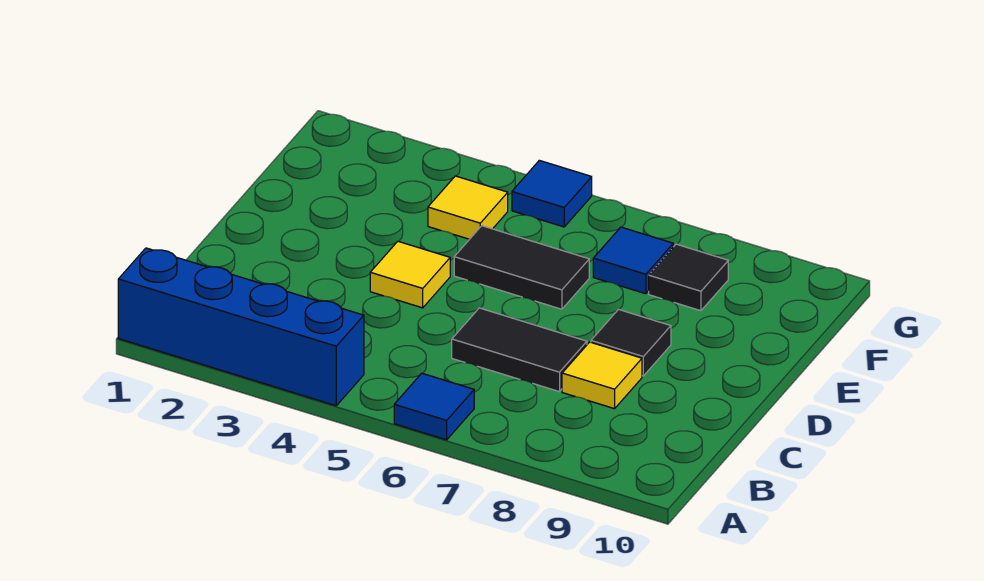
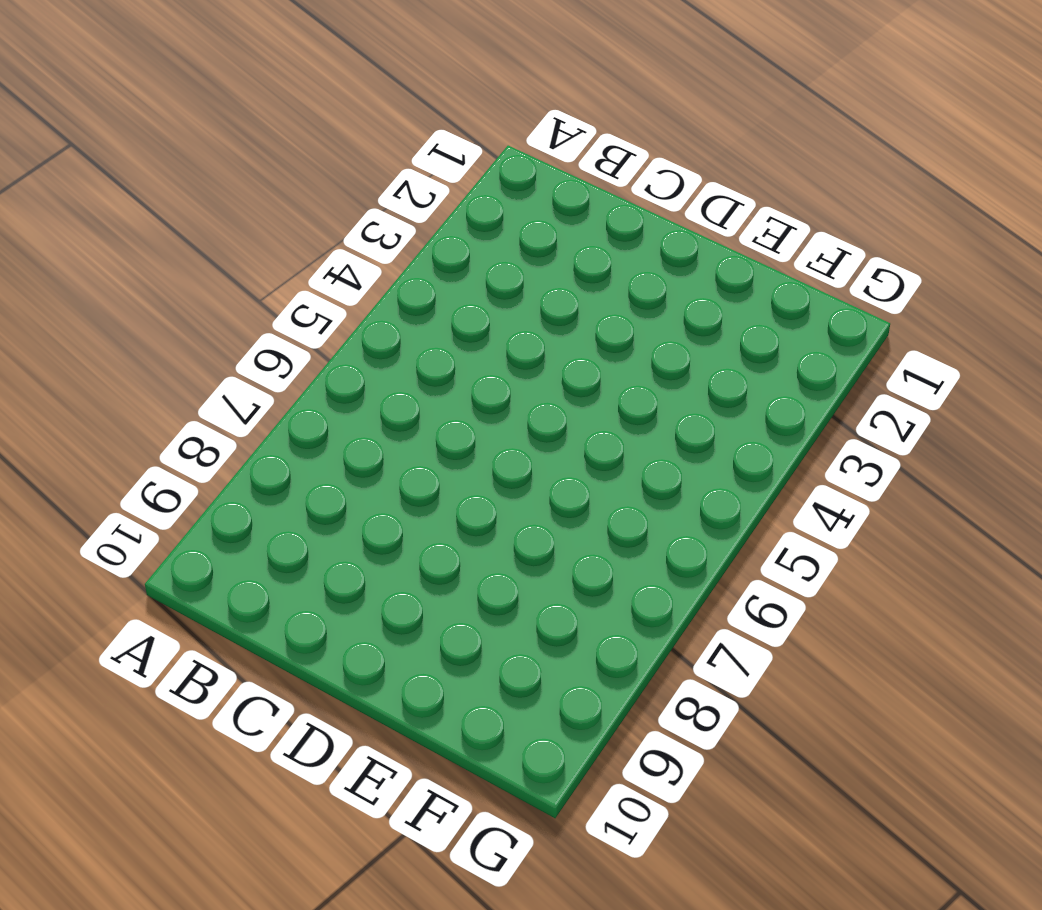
none -> blue 1x4 brick [118,248,364,406]
none -> blue 1x1 tile [394,373,474,440]

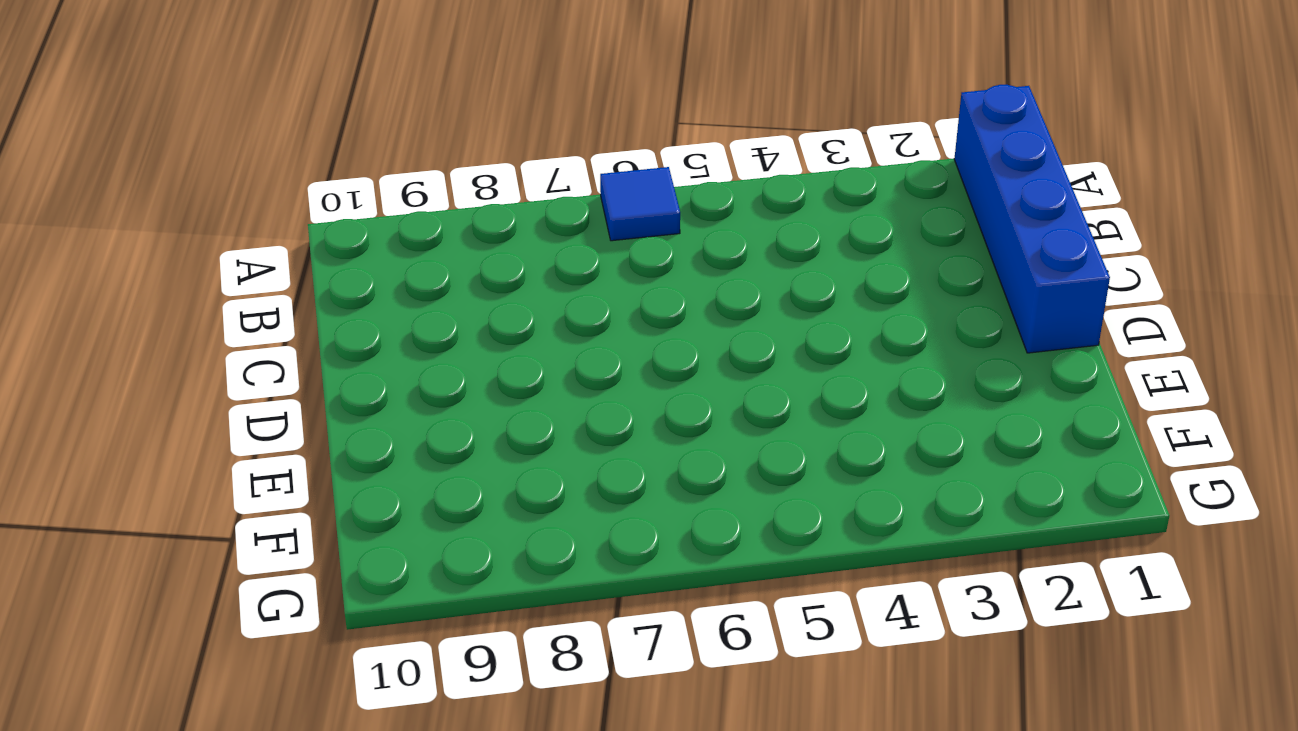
blue 1x4 brick [954,85,1110,353] -> blue 1x4 brick turned to [118,248,364,406]
none -> black 1x2 tile [452,308,587,392]
none -> yellow 1x1 tile [562,342,642,409]

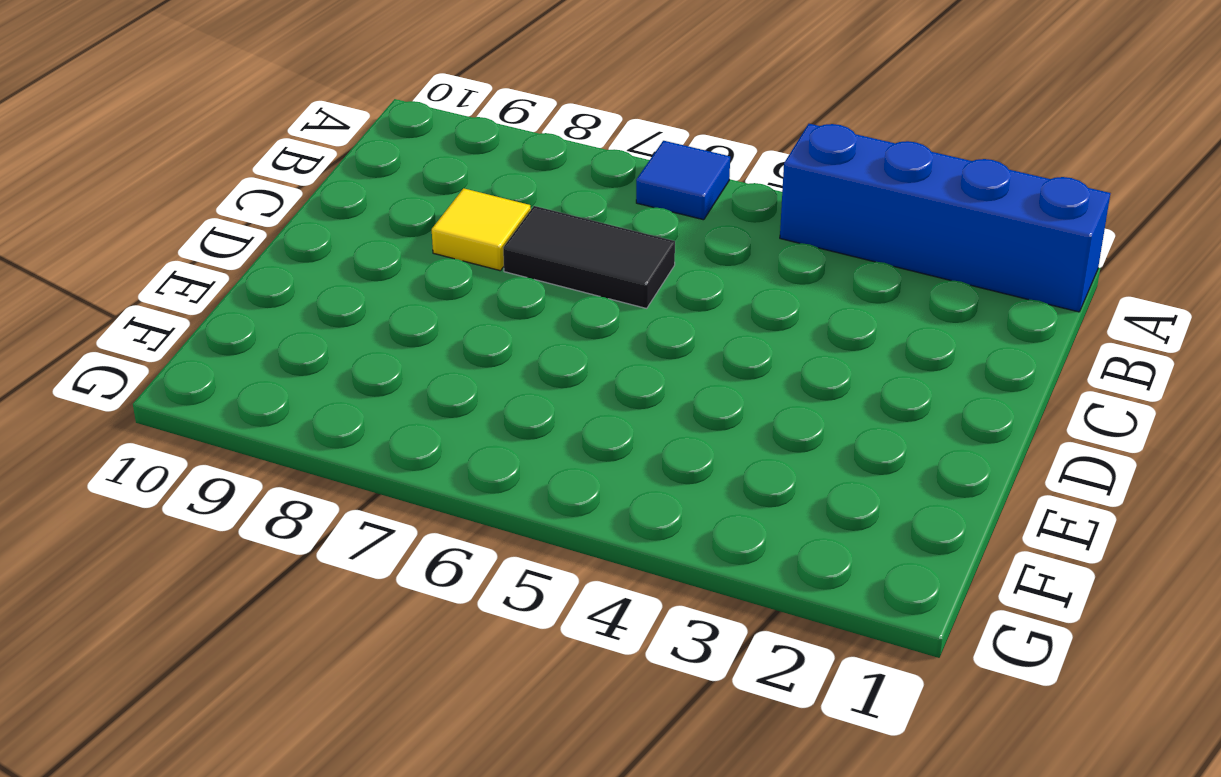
none -> yellow 1x1 tile [370,241,450,308]
none -> black 1x1 tile [591,310,671,376]

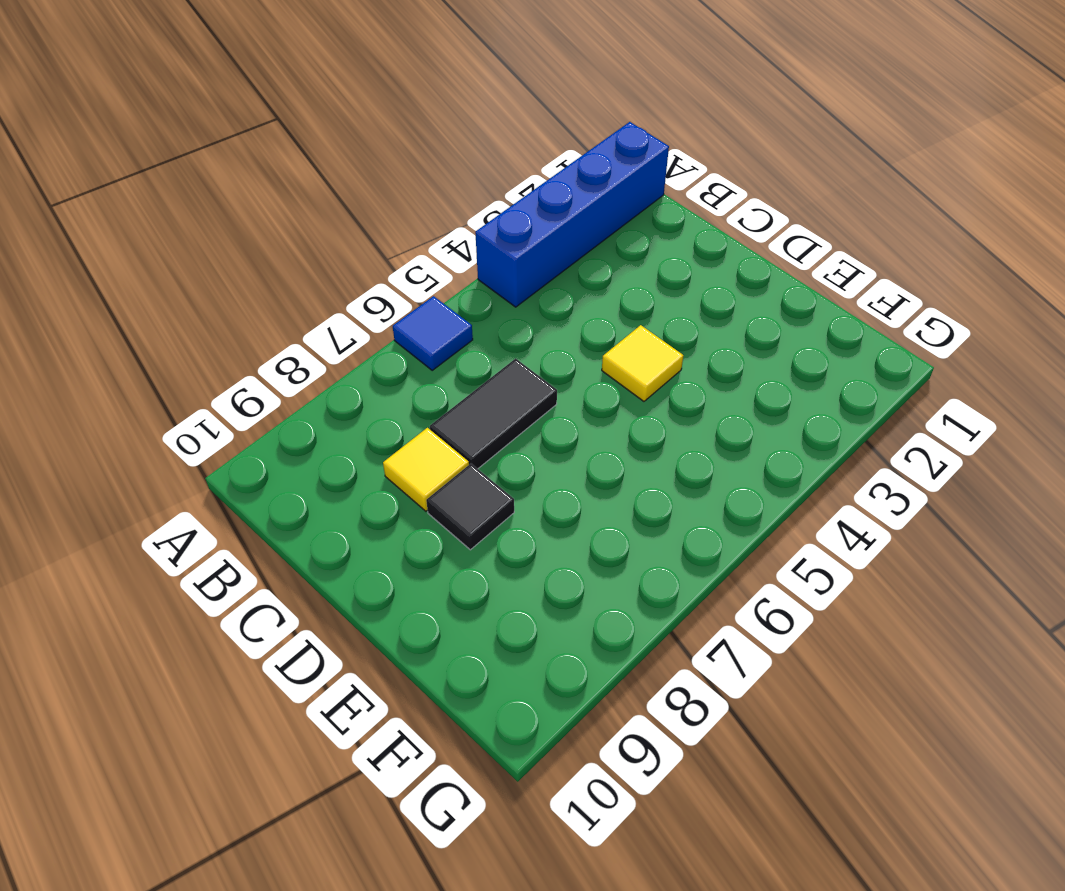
none -> black 1x2 tile [454,226,589,309]
none -> yellow 1x1 tile [428,176,508,239]

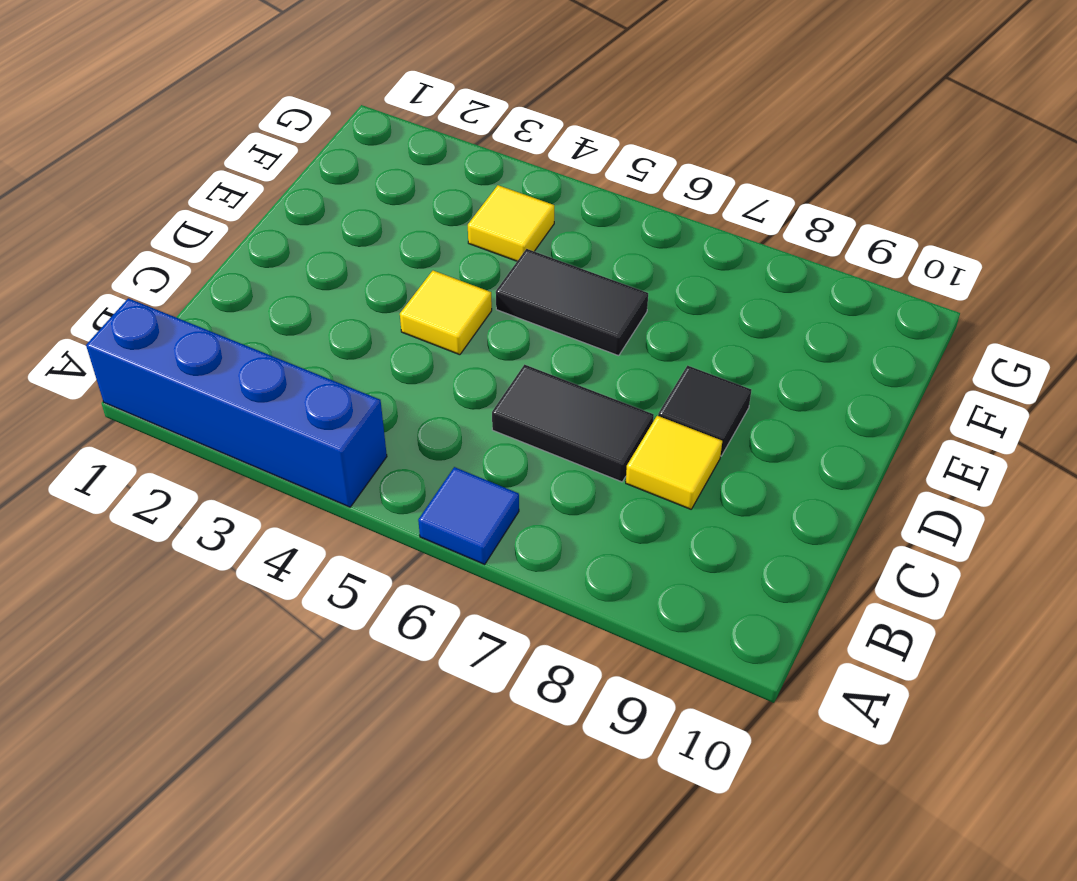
none -> blue 1x1 tile [593,227,673,294]
none -> black 1x1 tile [649,244,728,311]

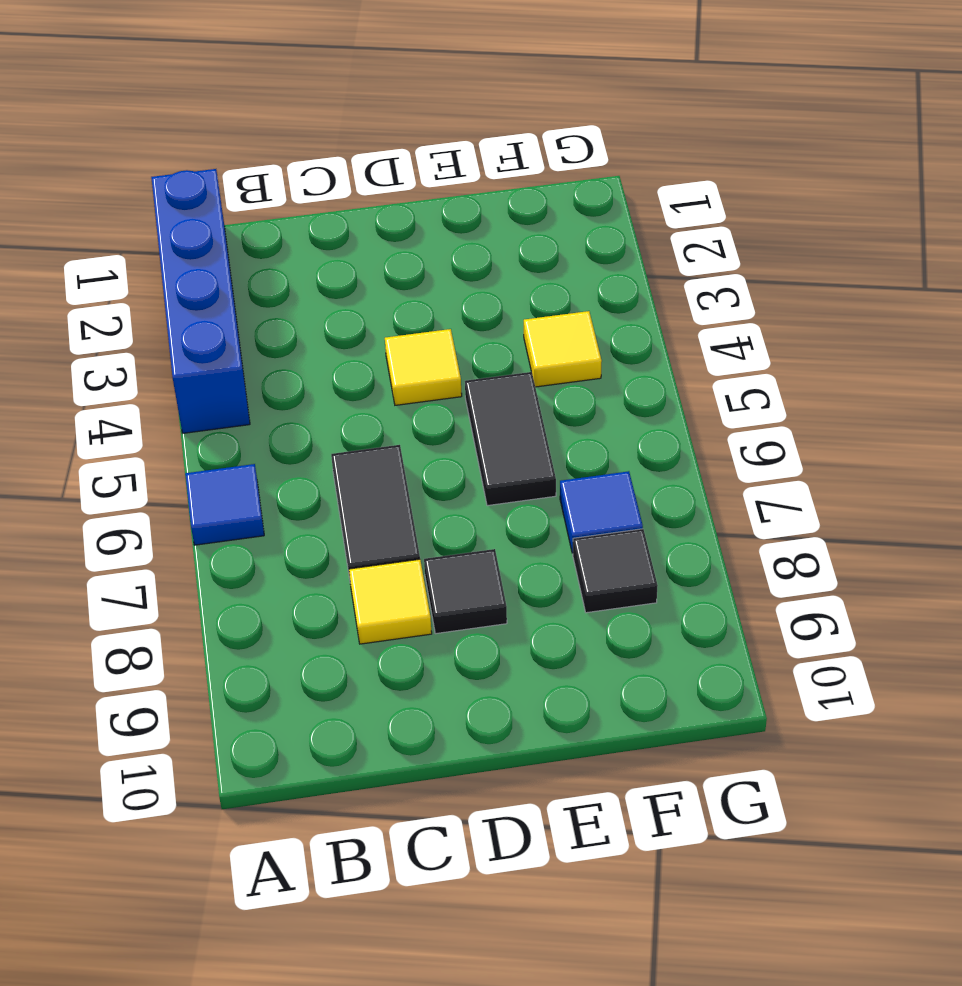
none -> blue 1x1 tile [512,160,592,227]

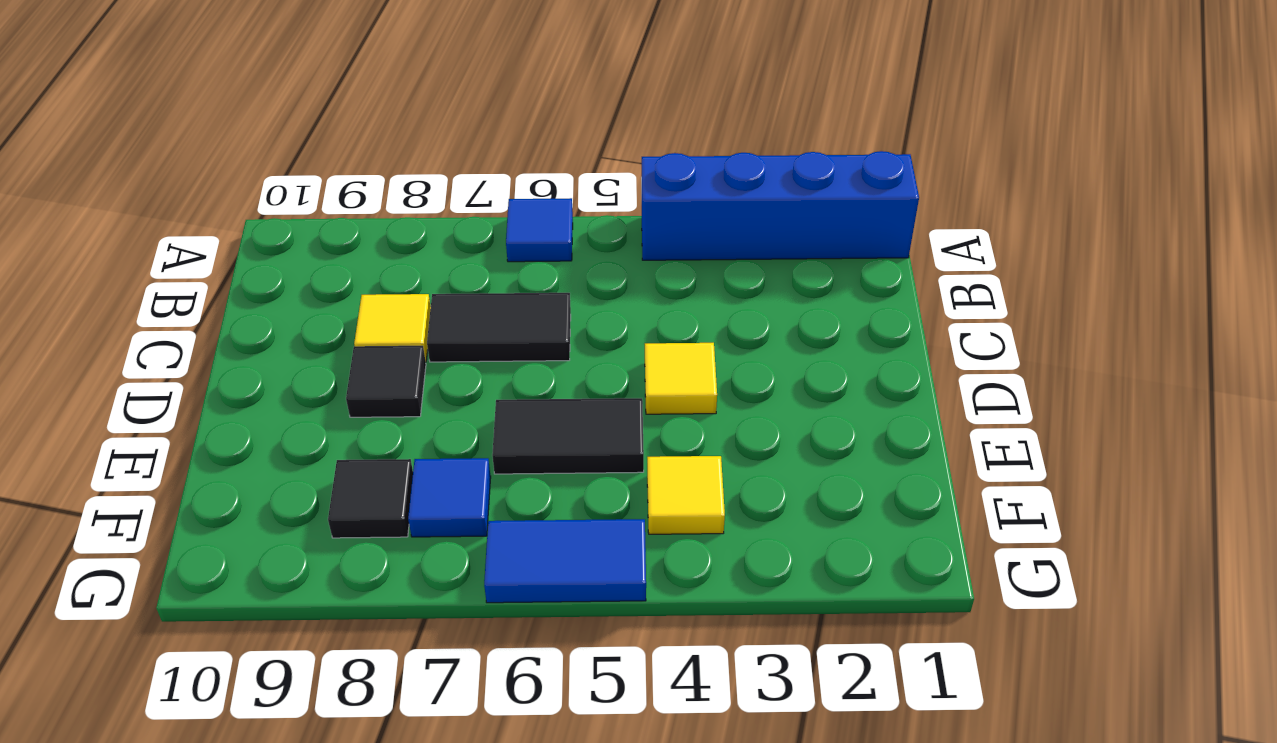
blue 1x2 tile [484,519,646,603] -> blue 1x1 tile [512,160,592,227]

